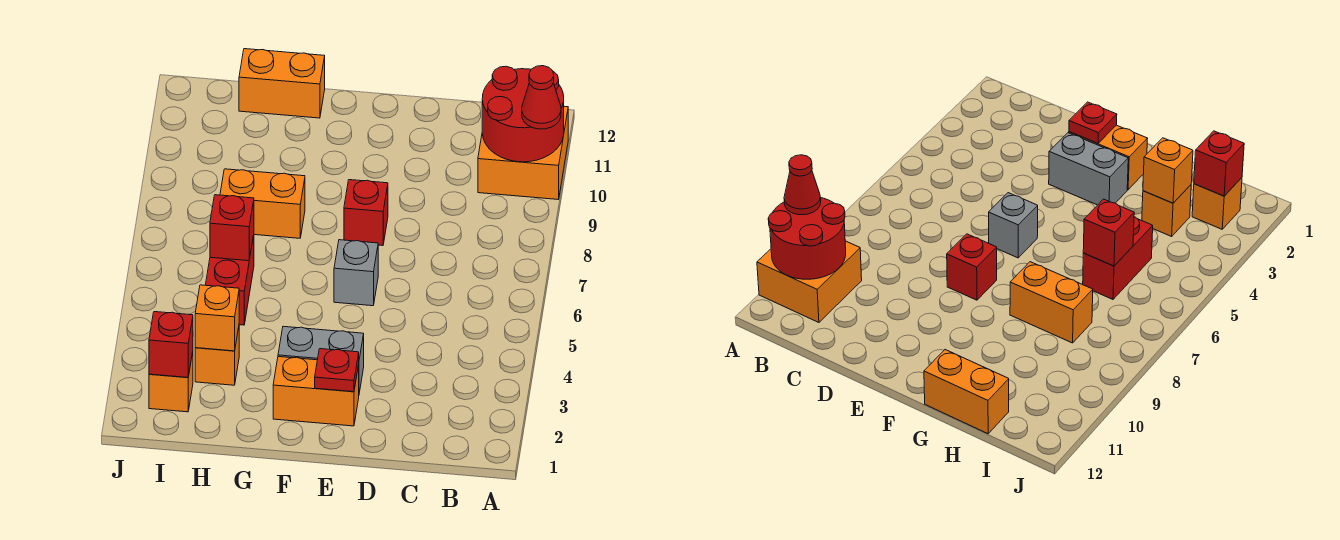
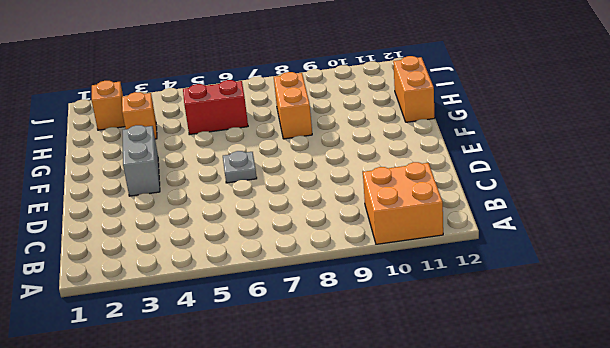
grey 1x1 plate [223,151,257,183] -> grey 1x1 brick [334,240,378,306]
none -> orange 1x2 brick [273,357,359,426]
none -> red 1x1 brick [344,180,388,246]
none -> red 2x2 round brick [482,66,564,162]

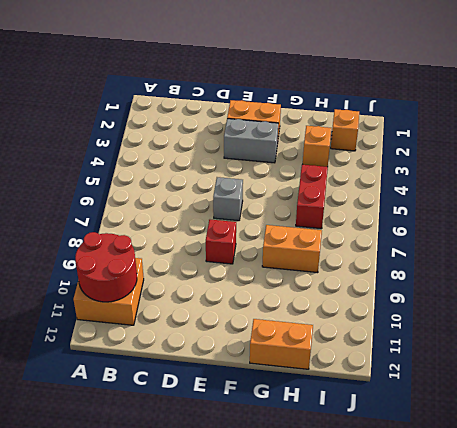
none -> red 1x1 plate [315,349,359,392]
none -> orange 1x1 brick [195,285,239,351]
none -> red 1x1 brick [210,195,254,261]

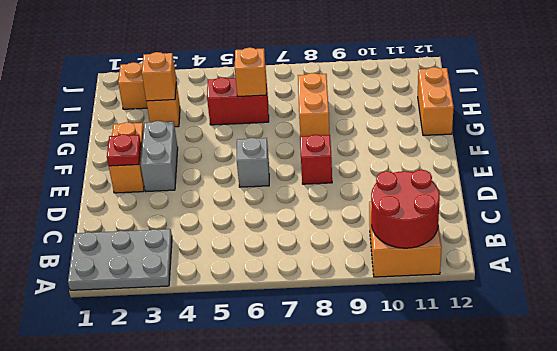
grey 2x3 plate [68,229,172,290] -> none
orange 1x1 brick [235,48,266,97] -> red 1x1 brick [210,195,254,261]
none -> red 1x1 brick [149,312,193,378]
none -> red 1x1 cone [522,66,561,129]

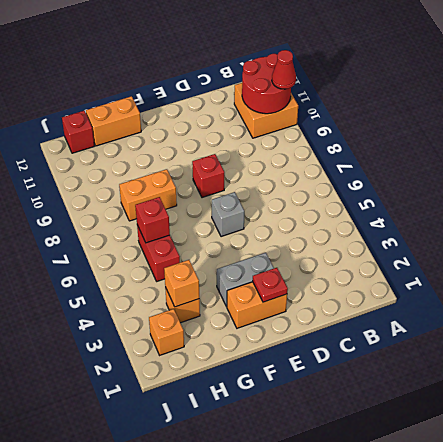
red 1x1 brick [62,111,94,153] -> red 1x1 brick moved to [149,312,193,378]

